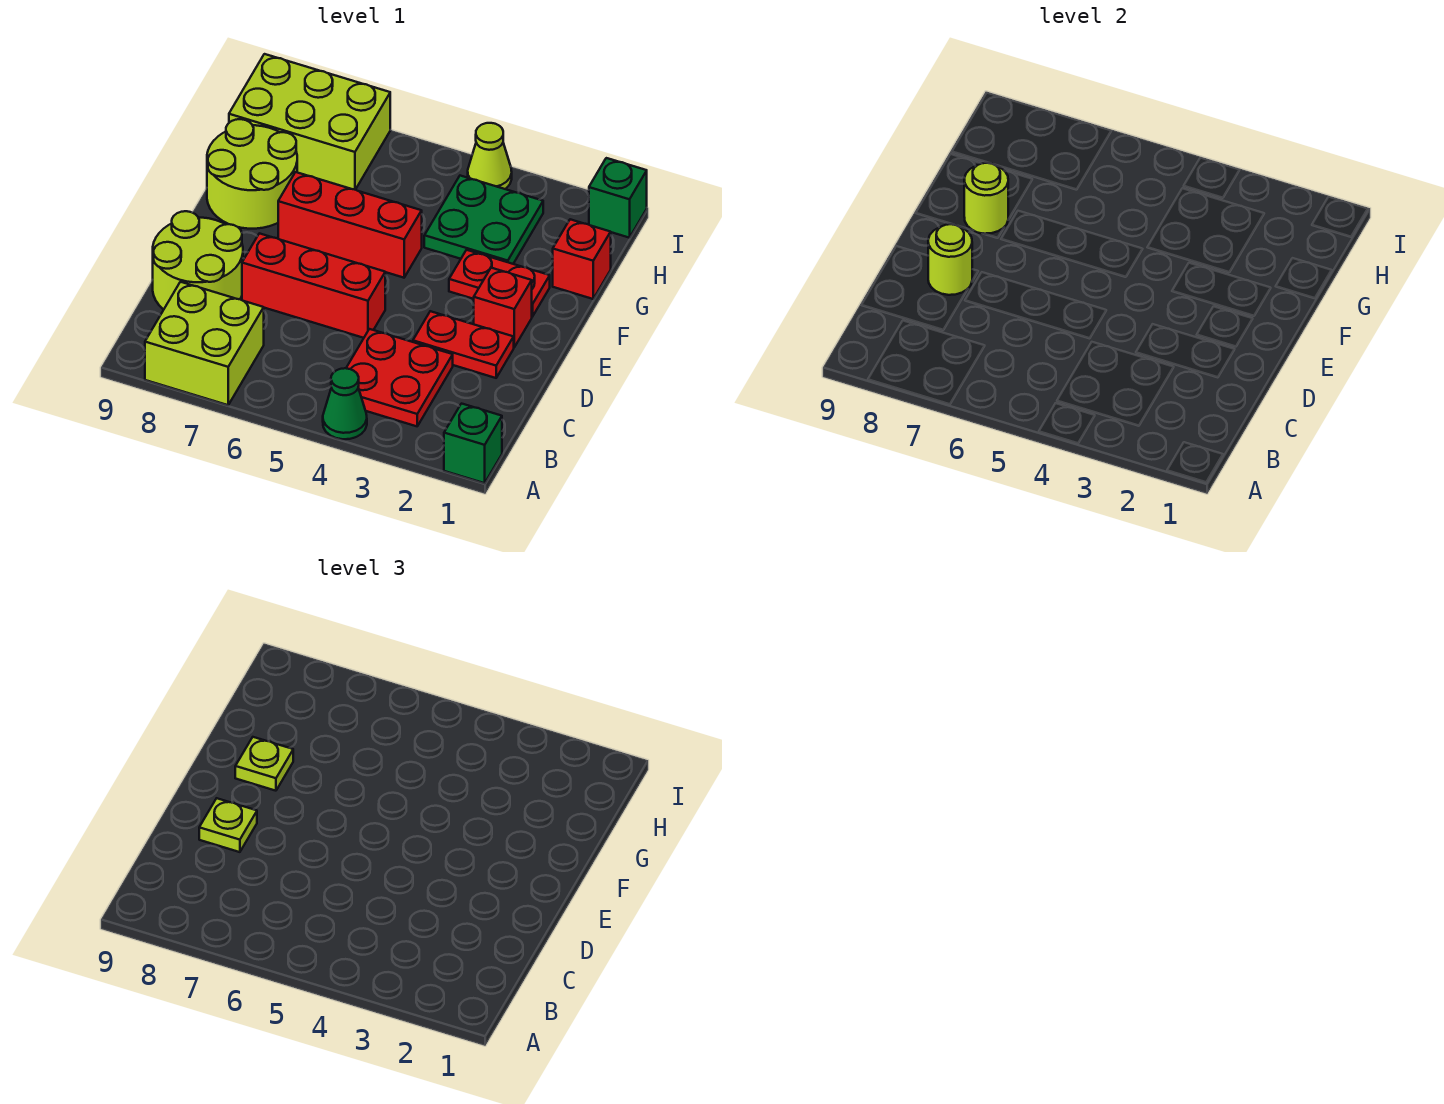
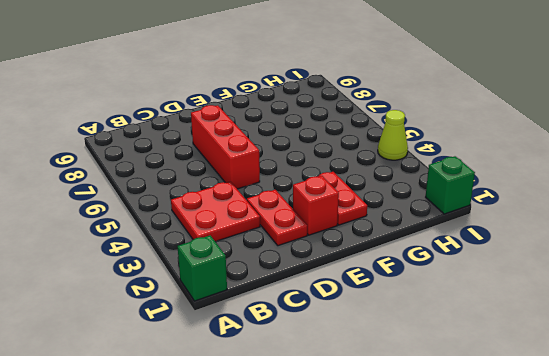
none -> green 1x1 cone [323,368,367,439]
none -> lime 2x2 brick [145,282,264,405]
none -> lime 2x2 round brick [153,211,243,310]

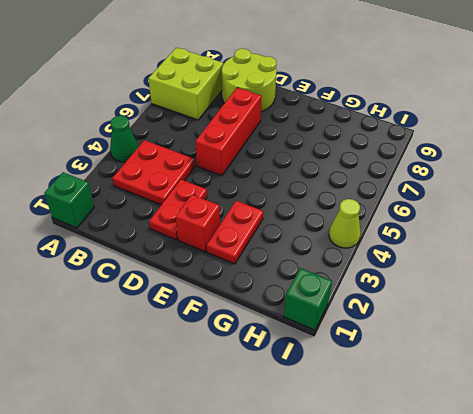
none -> red 1x3 brick [278,172,422,278]
none -> lime 2x2 round brick [207,119,297,229]
none -> red 1x1 brick [553,219,611,299]

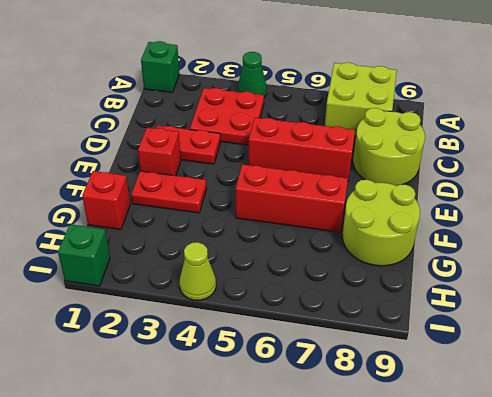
none -> green 2x2 plate [424,176,543,264]
none -> lime 2x3 brick [229,54,390,190]
none -> lime 1x1 round brick [928,224,972,295]

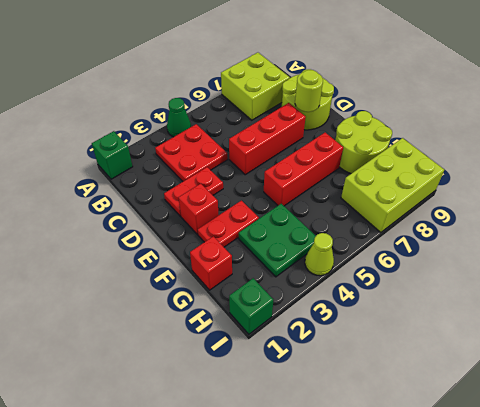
none -> lime 1x1 round brick [964,163,1009,234]
none -> lime 1x1 plate [199,798,257,852]
none -> lime 1x1 plate [235,737,293,791]

